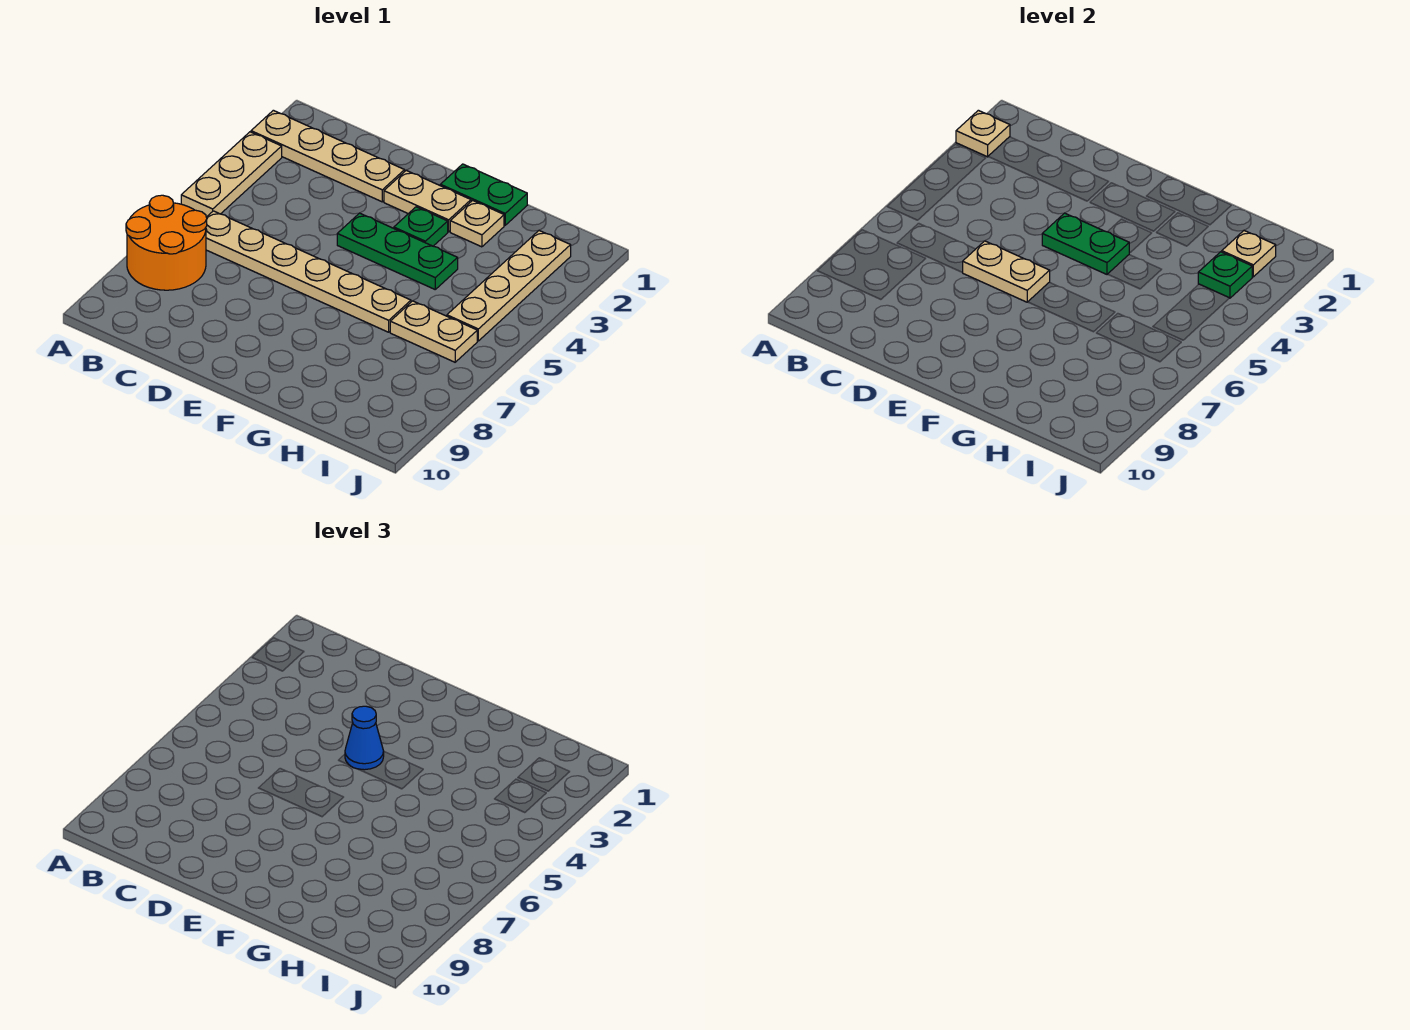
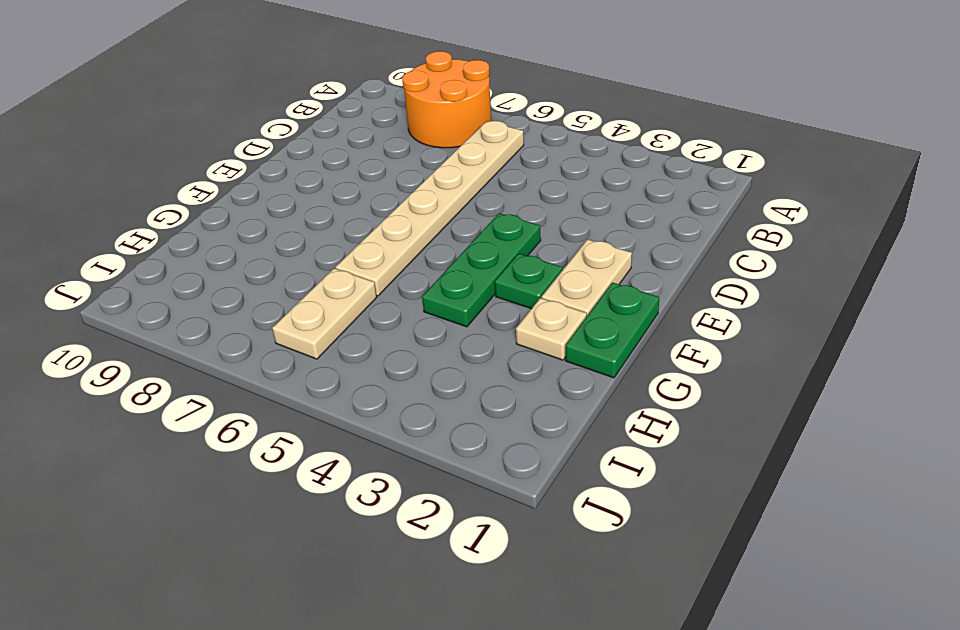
none -> tan 1x4 plate [251,110,405,202]
none -> tan 1x3 plate [181,132,282,217]
none -> tan 1x4 plate [447,231,571,341]

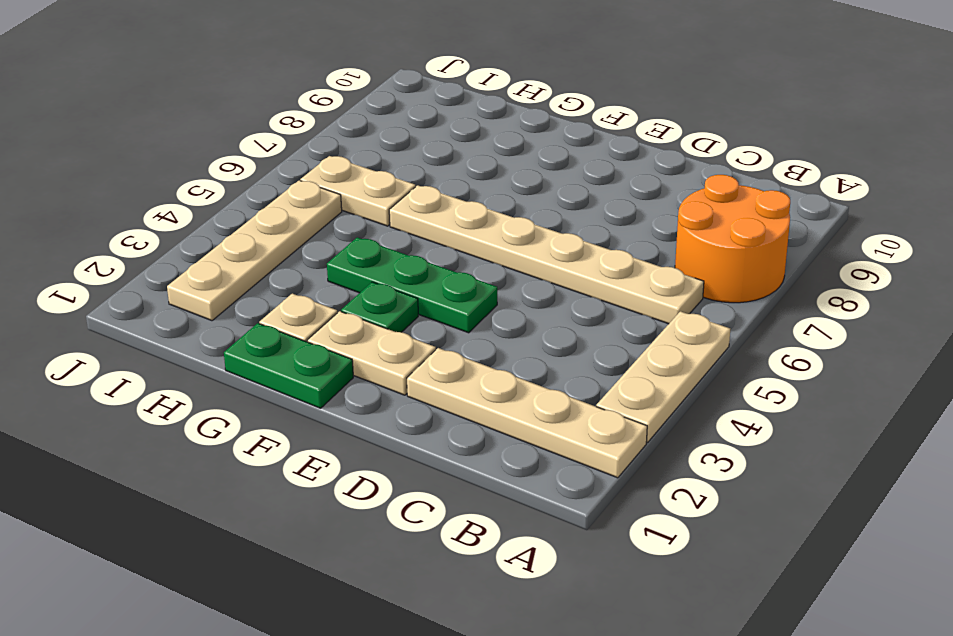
none -> tan 1x1 plate [956,110,1010,157]
none -> tan 1x2 plate [962,241,1050,302]
none -> green 1x2 plate [1042,213,1129,274]

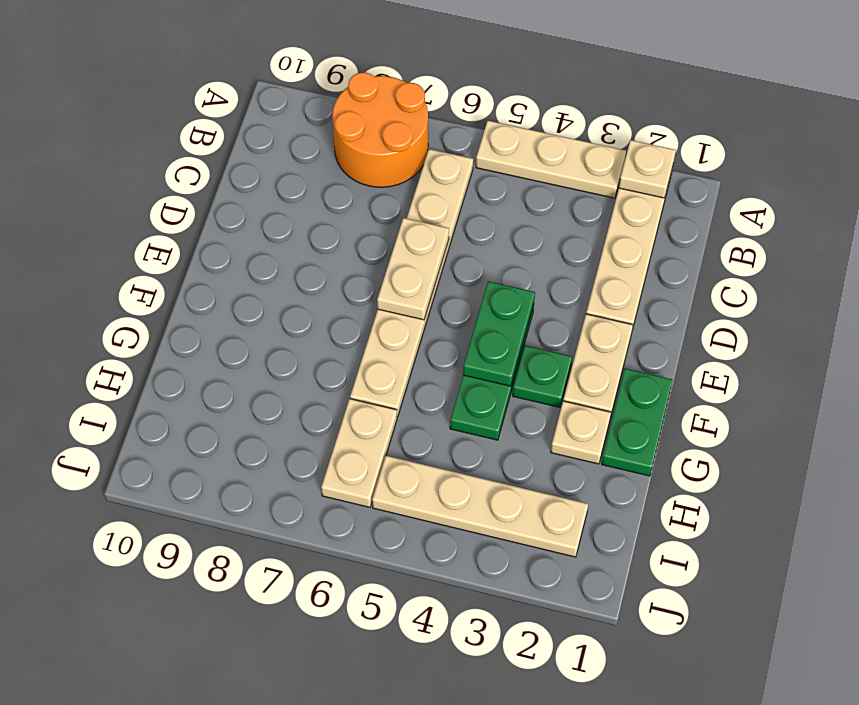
none -> tan 1x1 plate [1222,231,1276,277]
none -> green 1x1 plate [1198,252,1253,298]
none -> blue 1x1 cone [345,706,384,770]

